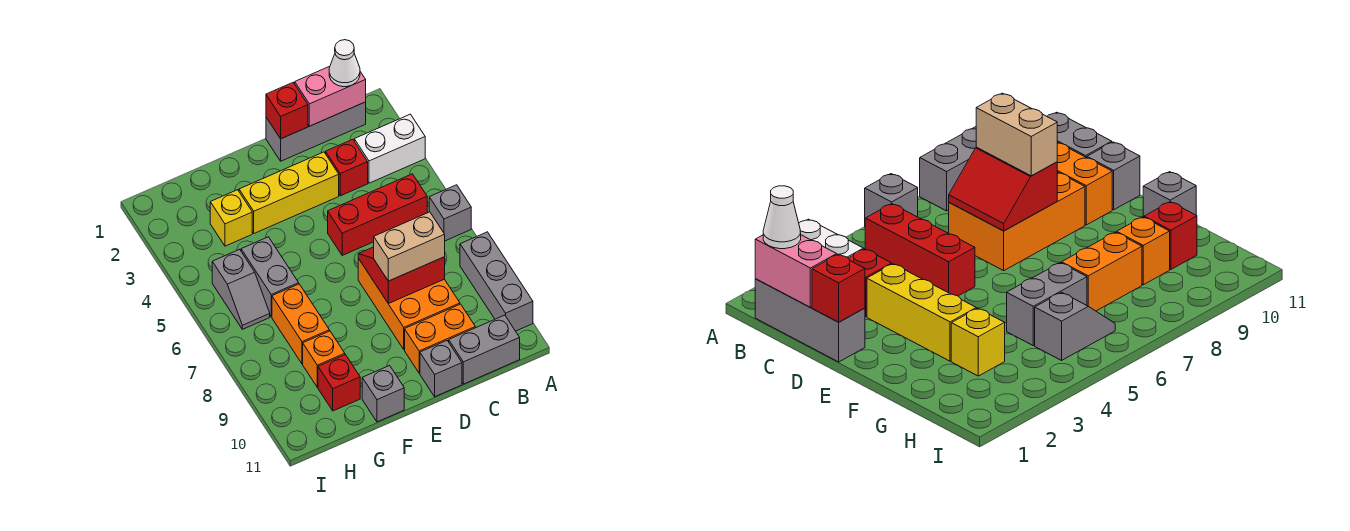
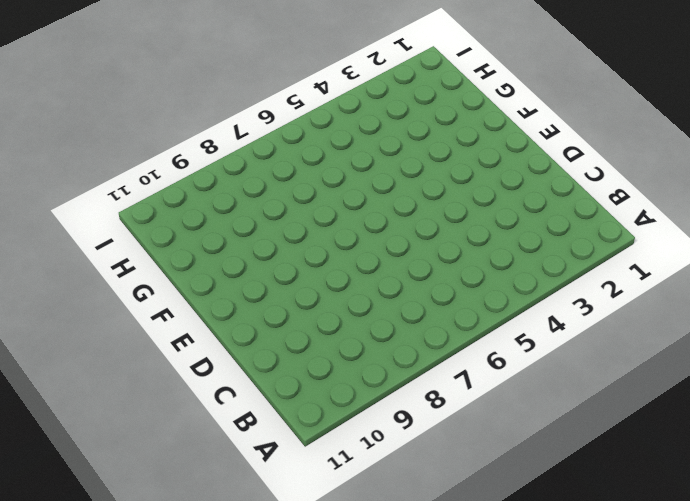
none -> white 1x2 brick [354,114,425,183]
none -> grey 1x1 brick [429,185,471,241]
none -> grey 1x3 brick [460,232,533,331]

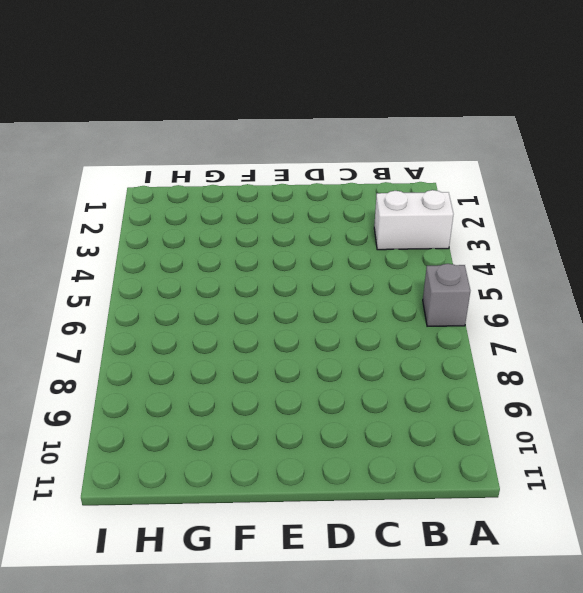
none -> grey 1x3 brick [460,232,533,331]
none -> grey 1x3 brick [266,102,366,161]
none -> red 1x3 brick [328,174,427,255]

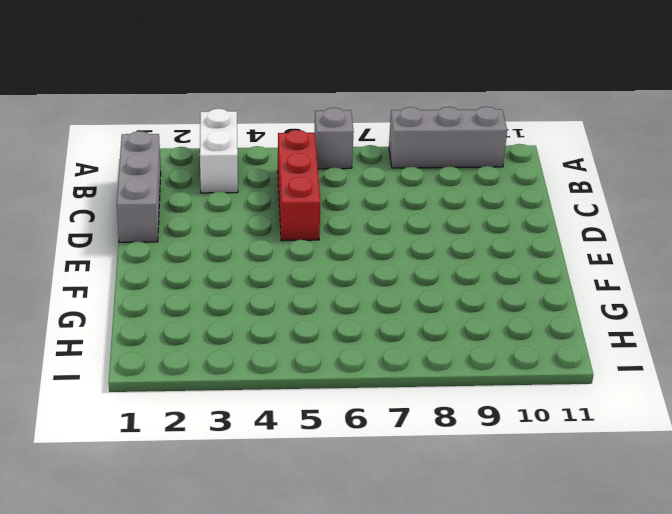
none -> grey 1x2 brick [449,315,520,384]
none -> red 1x1 brick [326,139,368,196]
none -> orange 2x3 brick [358,258,460,350]

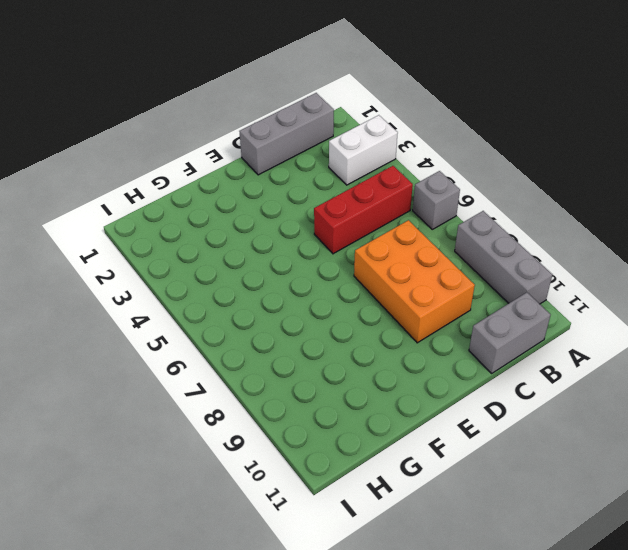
none -> red 1x1 brick [326,139,368,196]
none -> orange 1x2 brick [405,304,475,373]
none -> yellow 1x3 brick [239,152,339,233]

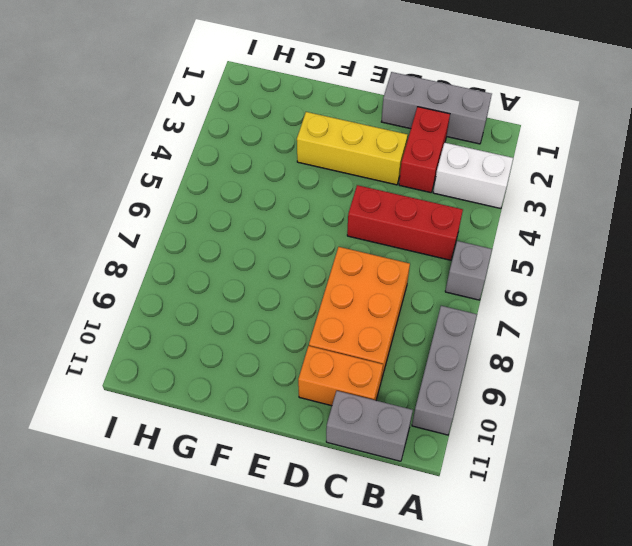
red 1x2 brick [399,107,450,193] -> red 1x1 brick [326,139,368,196]
none -> grey 1x1 brick [420,341,462,397]
none -> grey 1x1 brick [362,366,404,422]
none -> yellow 1x1 brick [210,190,252,246]

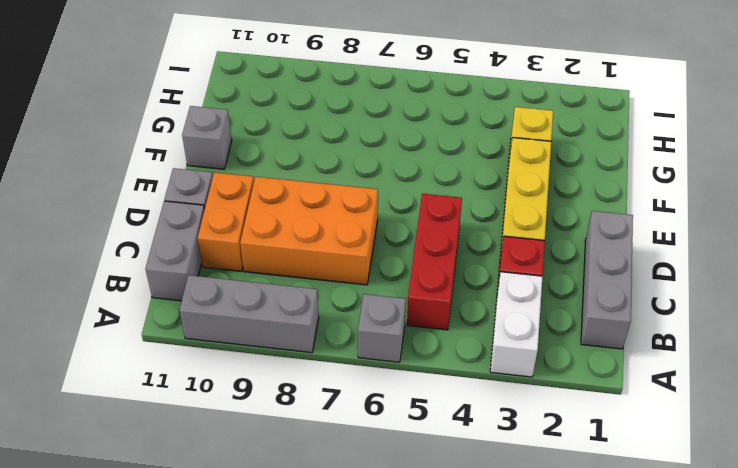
none -> grey 1x2 brick [241,237,299,317]
none -> orange 1x2 brick [272,284,329,364]
none -> orange 1x1 brick [303,331,345,387]

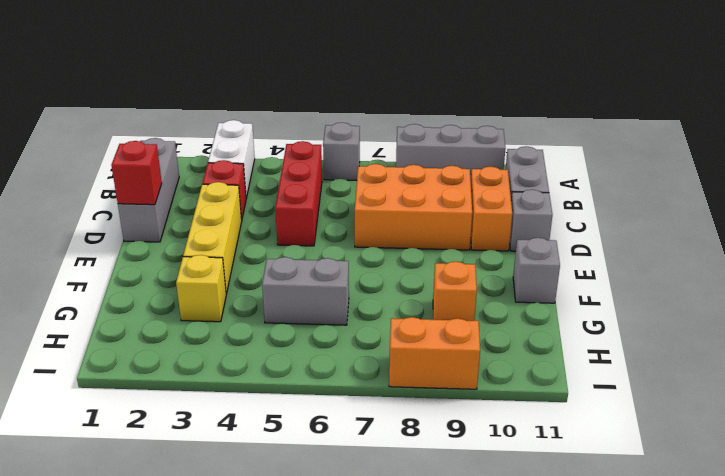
orange 1x2 brick [389,317,480,389] -> orange 1x2 brick moved to [272,284,329,364]
none -> red 1x1 brick [318,355,360,411]
none -> grey 1x2 slope [212,249,270,329]
none -> pink 1x2 brick [295,66,366,126]

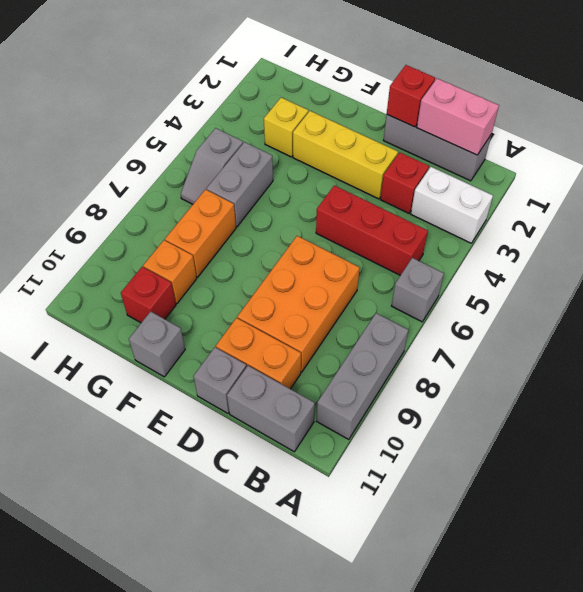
none -> red 2x2 slope [358,247,445,304]
none -> white 1x1 cone [329,40,360,87]
none -> tan 1x2 brick [373,212,445,281]

